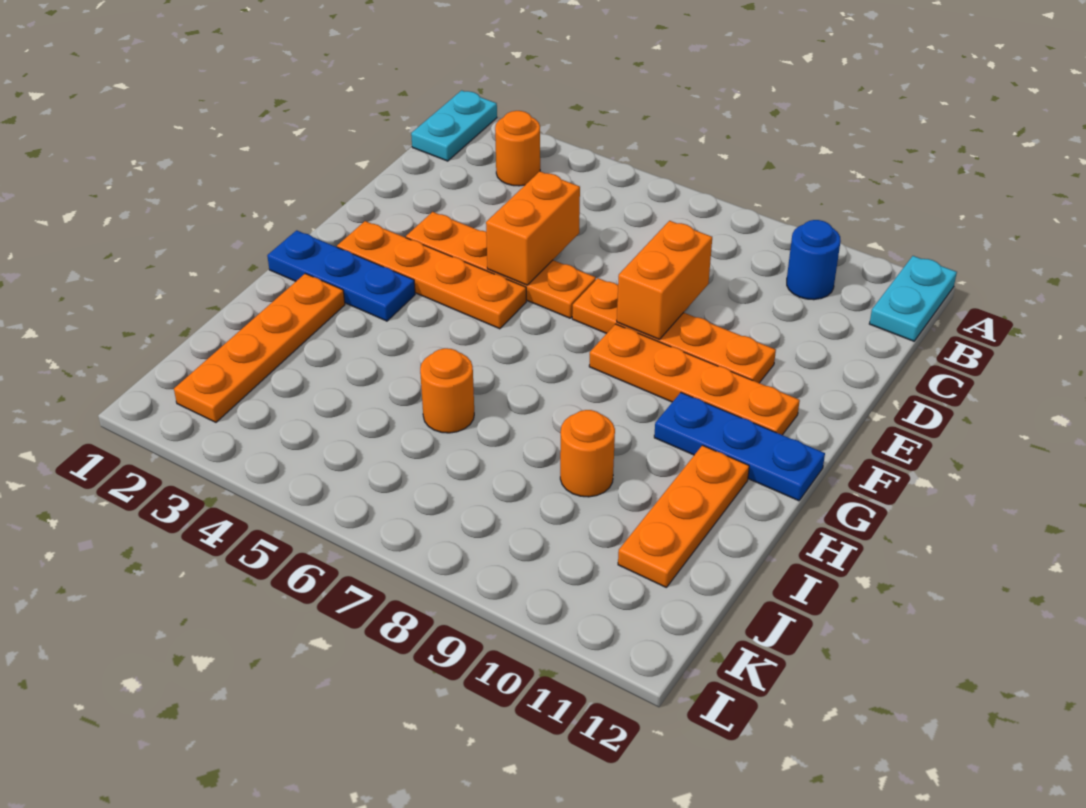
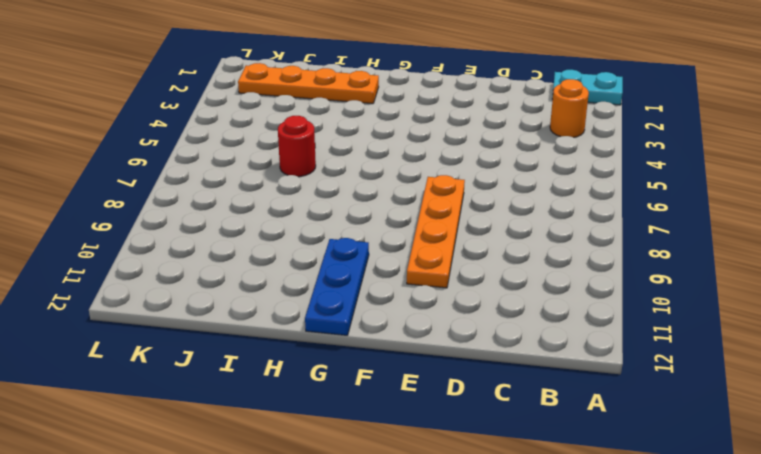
red 1x1 round brick [278,116,316,177] -> orange 1x1 round brick [420,348,474,433]
none -> cyan 1x2 plate [869,256,957,341]
none -> blue 1x1 round brick [787,220,841,300]
none -> orange 1x4 plate [406,212,596,318]

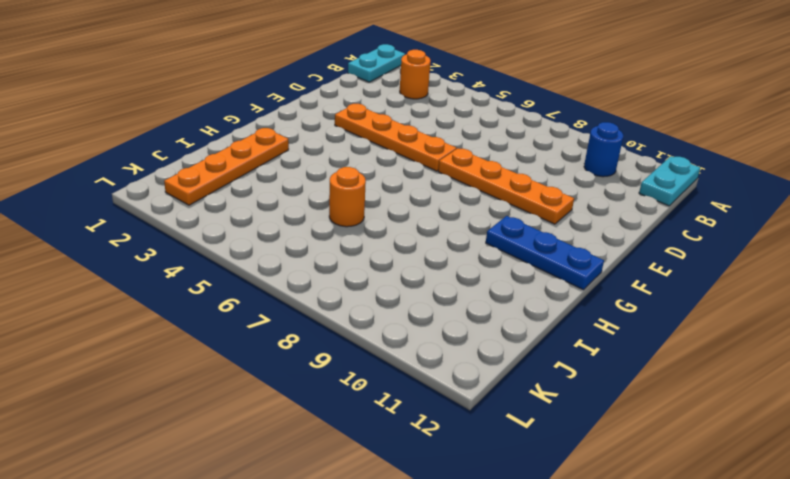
none -> orange 1x4 plate [337,221,526,329]
none -> orange 1x4 plate [589,324,800,435]
none -> blue 1x3 plate [267,230,415,321]

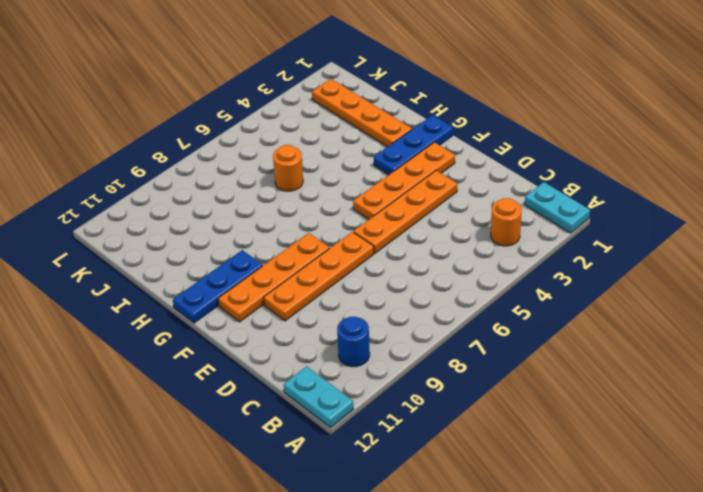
none -> orange 1x3 plate [618,445,749,587]
none -> orange 1x1 round brick [560,410,615,497]
none -> orange 1x2 brick [486,172,580,285]

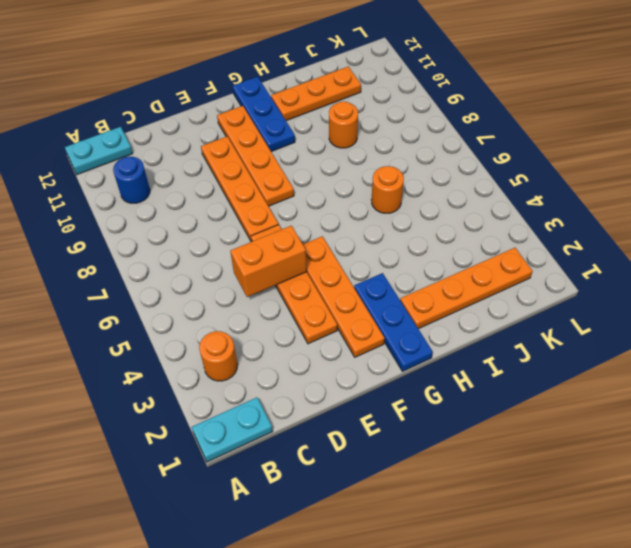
none -> orange 1x2 brick [617,221,712,340]

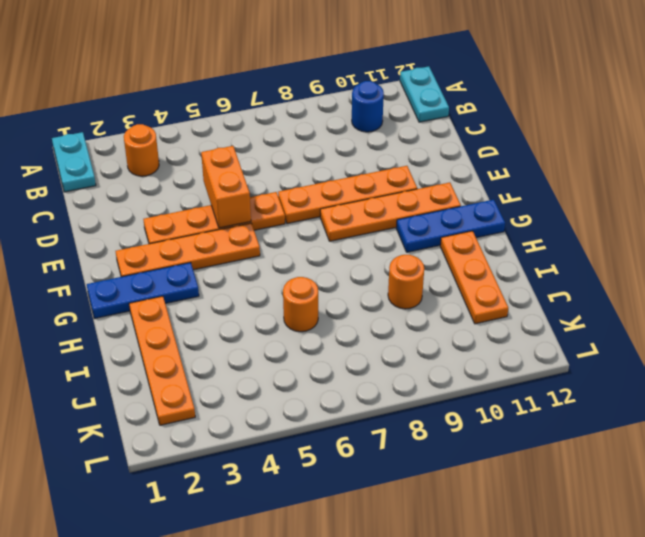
none -> orange 1x2 brick [617,221,712,340]

